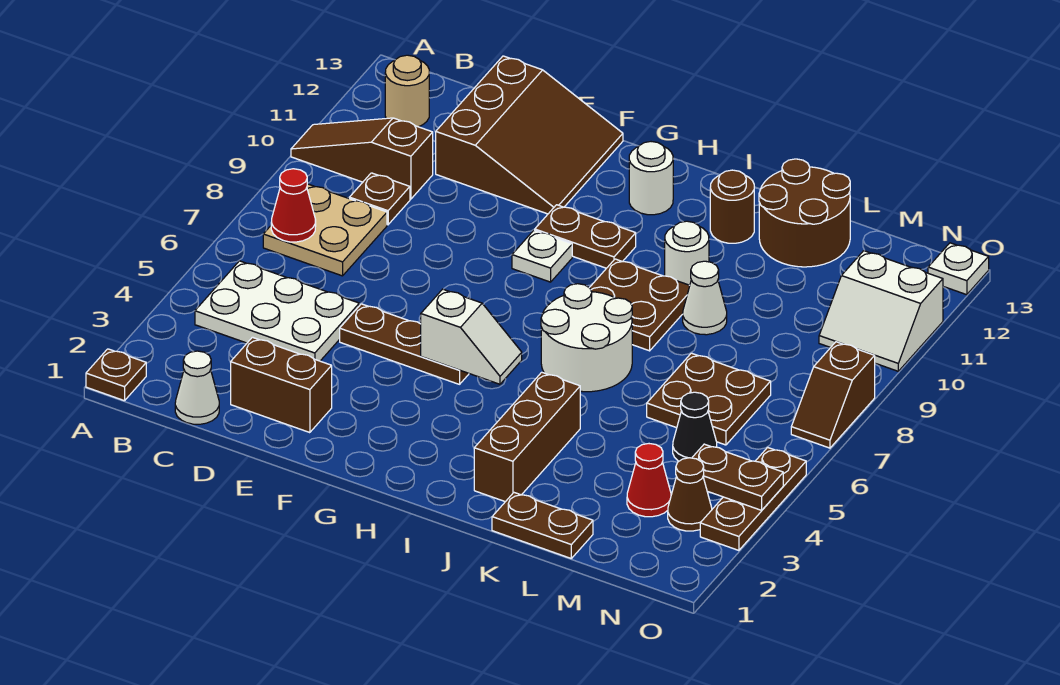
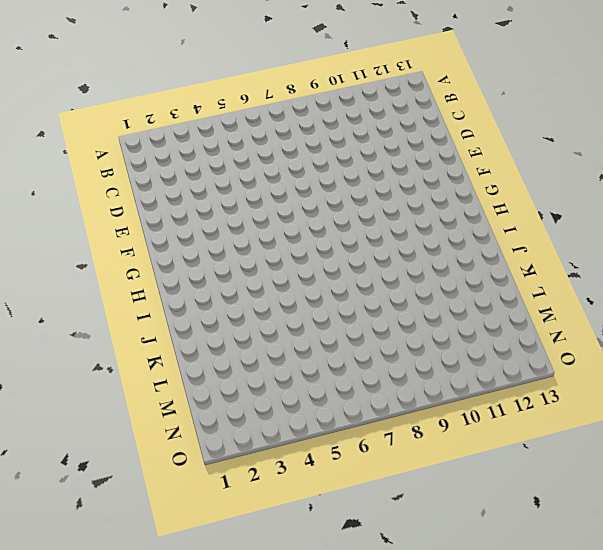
none -> brown 1x1 plate [86,349,146,401]
none -> brown 1x3 slope [291,118,433,199]
none -> white 2x3 plate [195,261,359,361]
none -> tan 2x2 plate [263,184,387,276]

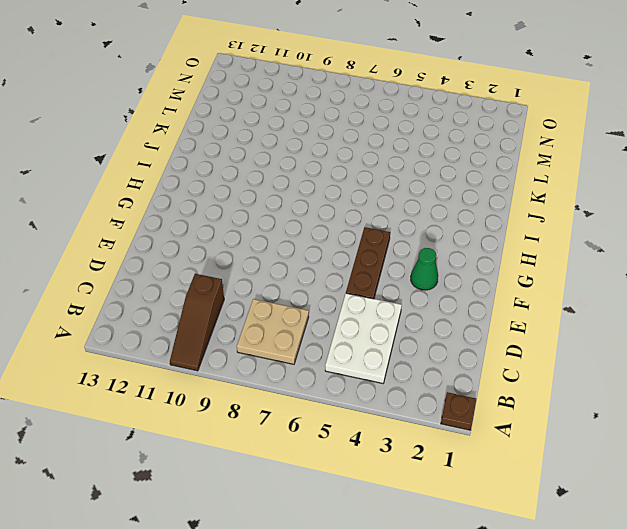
green 1x1 cone [411,248,438,290] -> none
none -> tan 1x1 round brick [385,55,429,127]
none -> white 1x1 cone [175,351,219,424]
none -> brown 1x1 plate [350,173,410,225]
none -> brown 1x2 brick [231,337,332,433]

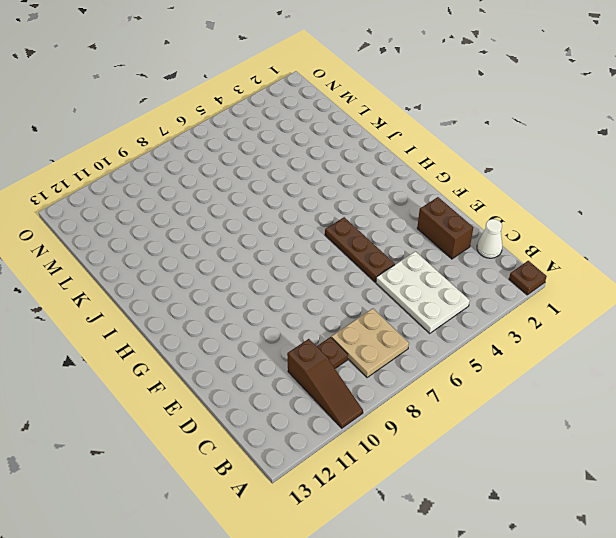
none -> tan 1x1 round brick [385,55,429,127]
none -> brown 3x3 slope [436,56,623,214]
none -> white 1x1 plate [512,230,572,282]
none -> brown 1x2 plate [535,205,636,268]

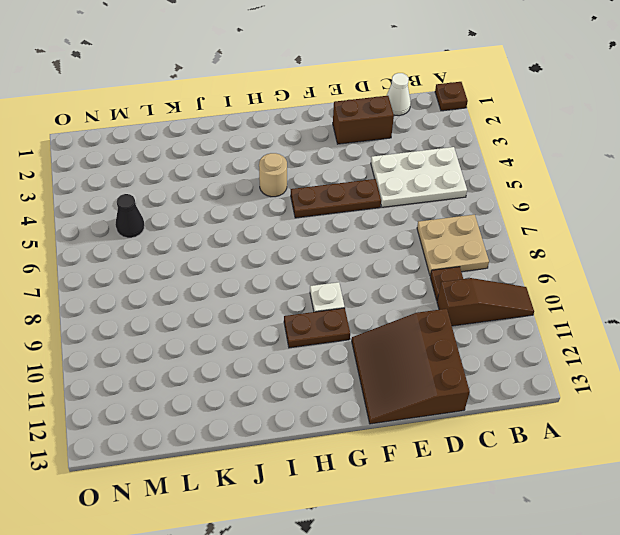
tan 1x1 round brick [259,153,287,197] -> tan 1x1 round brick moved to [385,55,429,127]
none -> white 1x1 round brick [629,142,673,215]
none -> white 2x2 round brick [541,284,632,392]
none -> brown 2x2 plate [589,259,690,351]
none -> brown 1x3 brick [474,372,580,502]

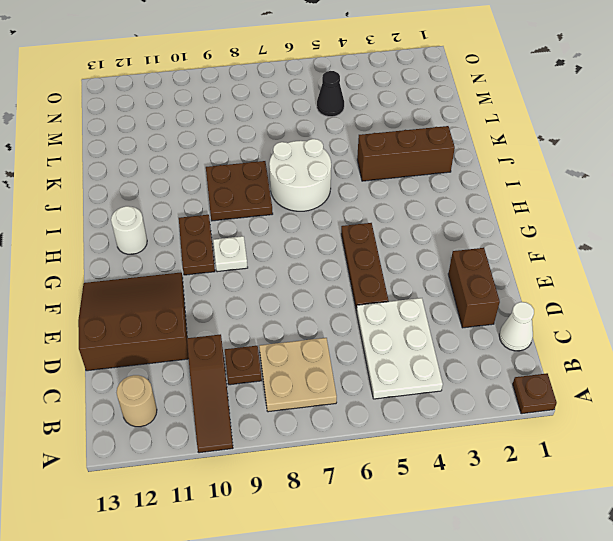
none -> white 1x1 round brick [665,221,709,285]
none -> brown 1x1 round brick [710,170,754,243]
none -> brown 1x2 plate [492,493,593,558]
none -> white 1x1 cone [683,261,727,335]

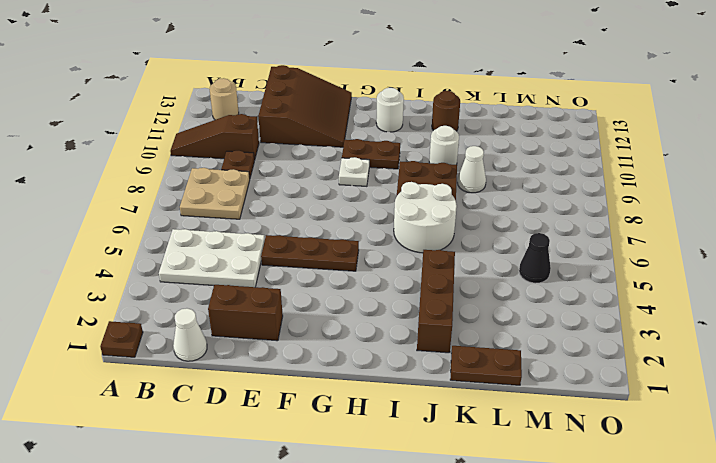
none -> brown 2x2 round brick [759,159,850,267]
none -> brown 2x2 plate [647,353,771,445]
none -> red 1x1 cone [627,444,671,517]
none -> brown 1x1 cone [668,458,712,531]

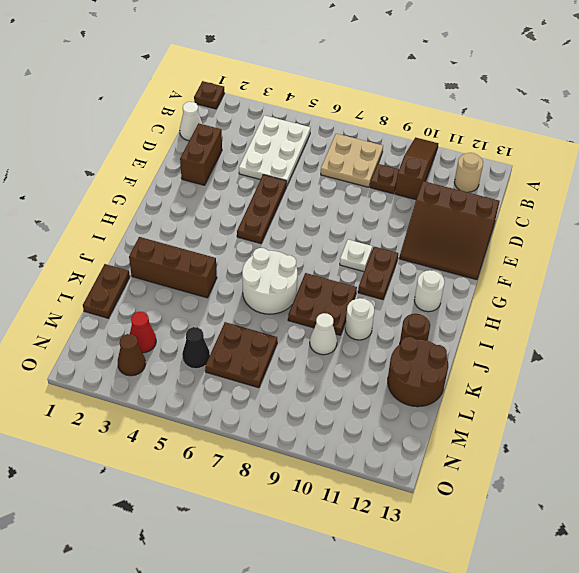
none -> white 2x2 slope [819,251,943,371]
none -> brown 1x3 plate [700,447,806,550]
none -> brown 1x2 slope [791,342,875,448]
none -> white 1x1 plate [928,243,989,295]

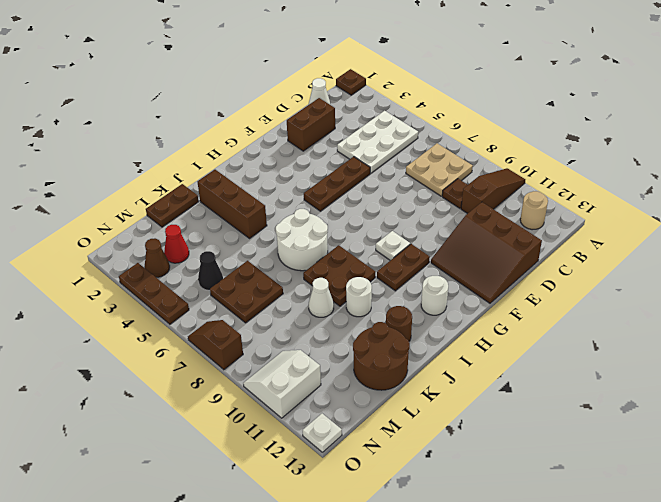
none -> red 1x1 cone [271,169,316,242]
none -> white 1x2 slope [421,289,522,384]
none -> brown 1x2 plate [692,444,783,510]

